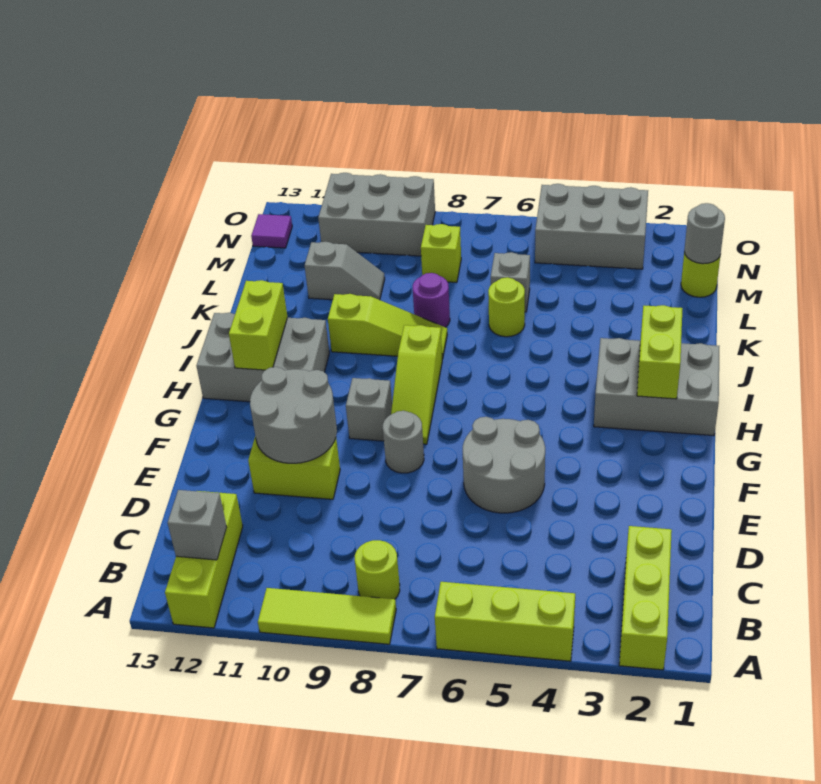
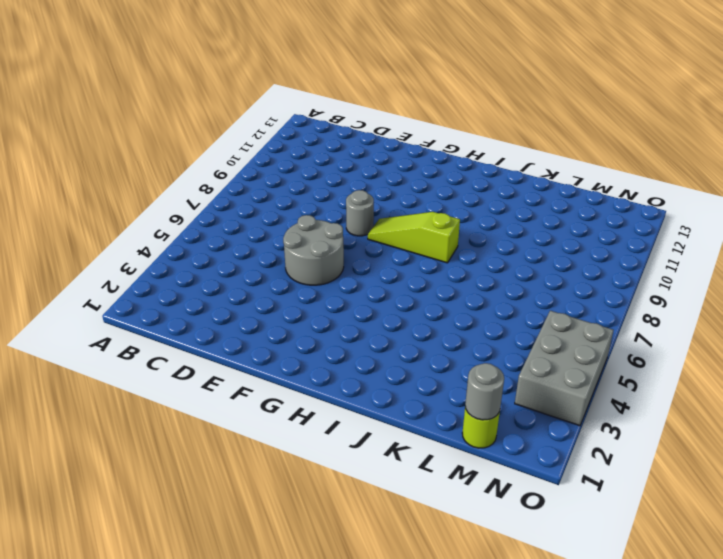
none -> lime 1x3 brick [619,526,672,670]
none -> lime 1x3 brick [435,582,575,661]
none -> lime 1x3 tile [258,588,396,644]

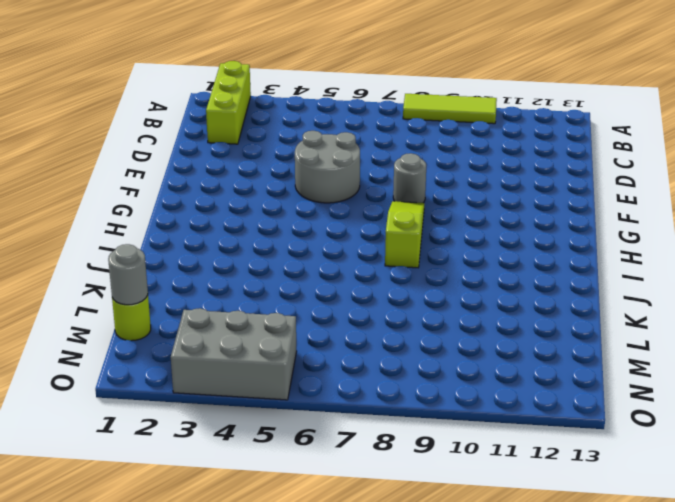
none -> lime 1x3 brick [435,582,575,661]
none -> lime 1x3 brick [165,491,243,628]
none -> lime 1x1 round brick [355,540,400,599]

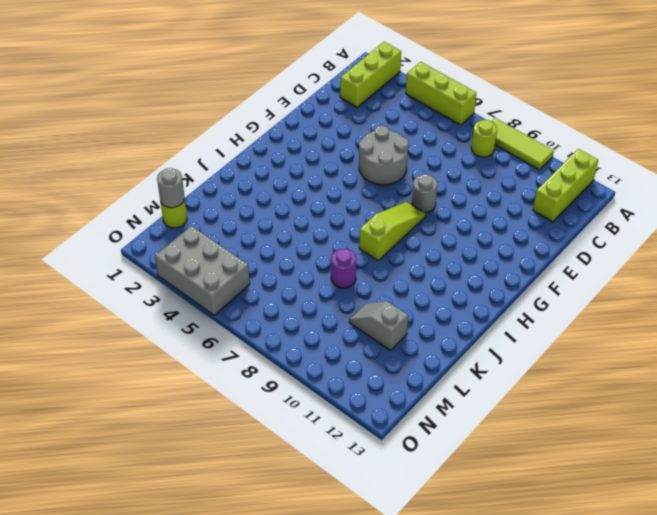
none -> lime 1x2 brick [248,436,340,499]
none -> grey 1x1 brick [346,378,392,441]
none -> grey 2x3 brick [594,338,719,436]

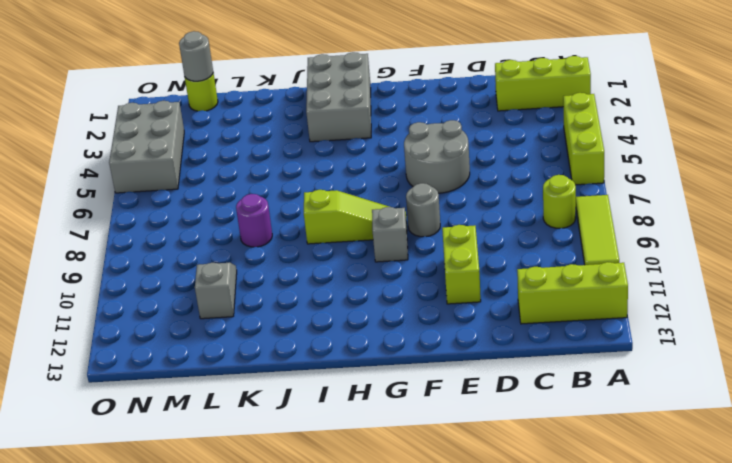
none -> grey 2x3 brick [197,313,329,402]
none -> lime 1x3 slope [328,294,447,359]
none -> lime 1x1 round brick [488,277,525,337]

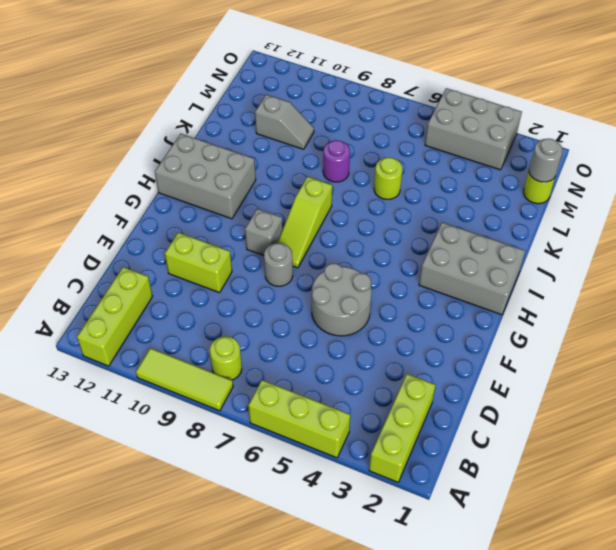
none -> lime 1x3 slope [328,294,447,359]
none -> grey 1x1 brick [491,252,530,312]
none -> lime 1x1 brick [421,224,461,283]

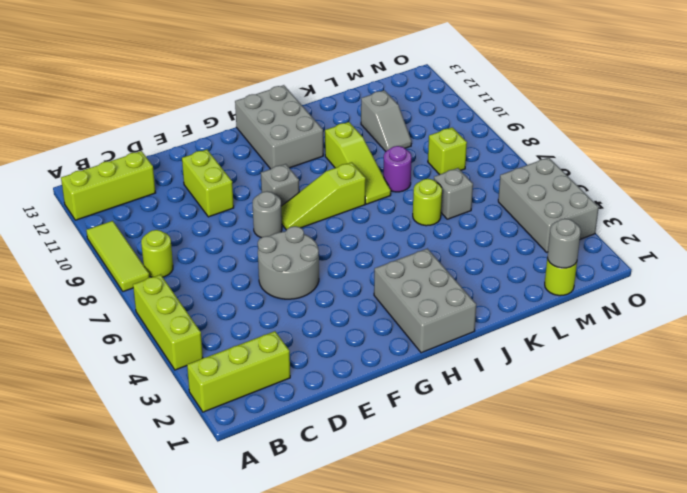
none -> grey 2x3 brick [318,173,435,256]
none -> purple 1x1 tile [251,214,292,248]
none -> grey 1x1 brick [168,490,227,560]

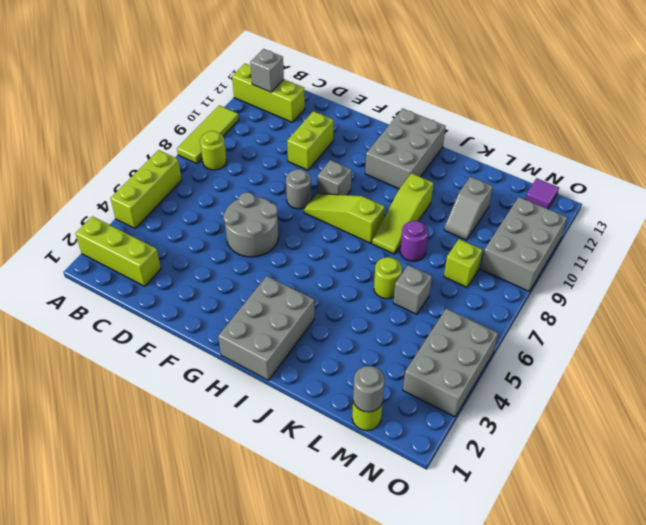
none -> grey 2x2 round brick [250,367,337,463]
none -> lime 1x2 brick [637,305,683,399]
none -> lime 1x2 brick [229,280,288,370]

